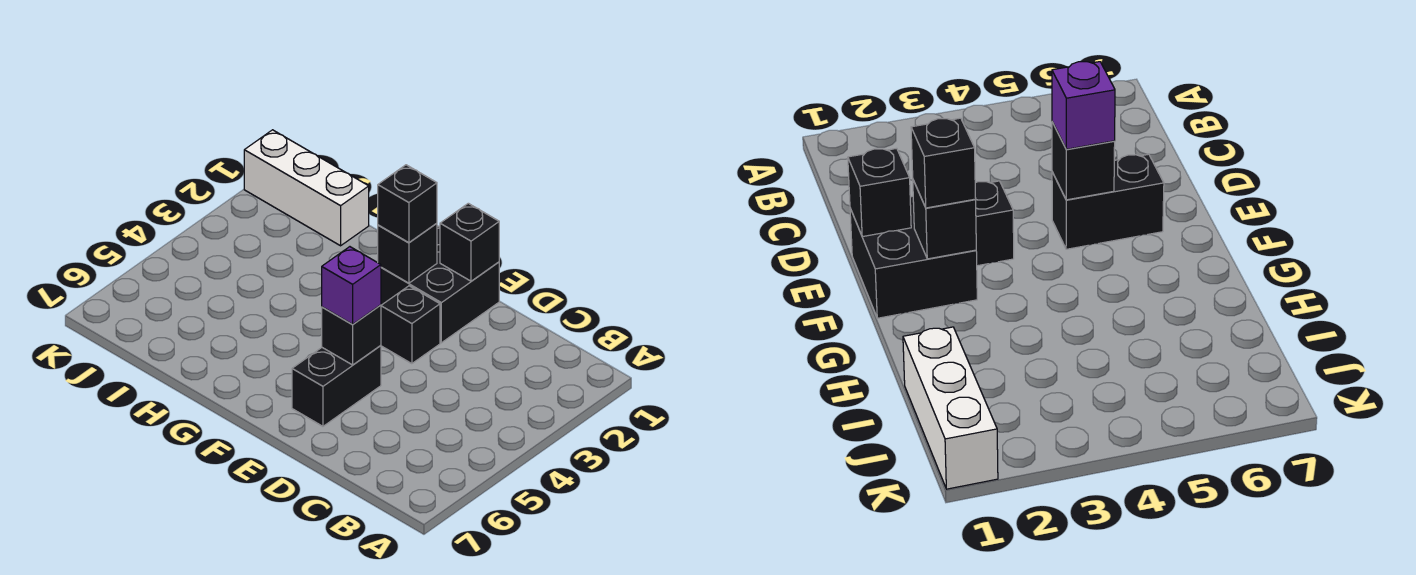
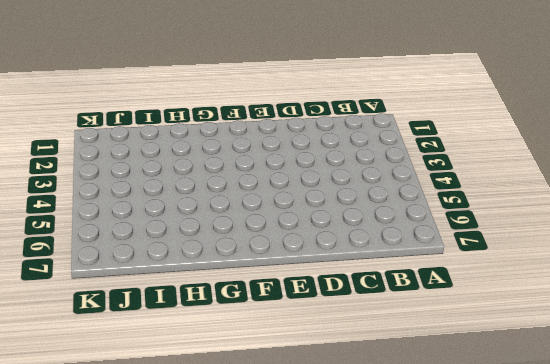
none -> black 2x2 brick [381,226,499,343]
none -> black 1x1 brick [381,286,440,364]

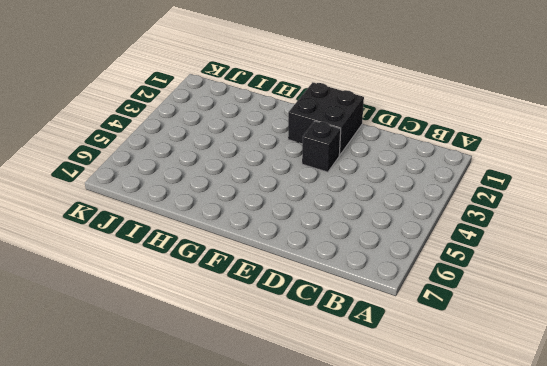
none -> black 1x2 brick [292,346,381,426]
none -> white 1x3 brick [244,130,369,246]

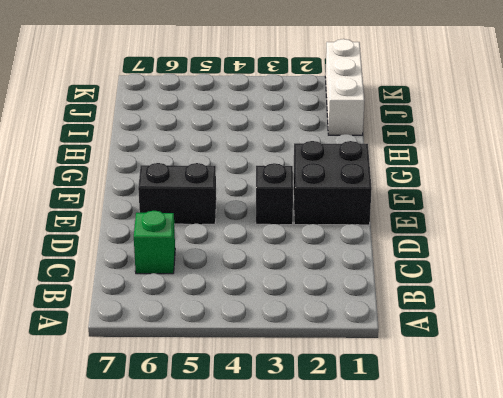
green 1x1 brick [134,211,175,274] -> none
none -> black 1x1 brick [440,203,499,281]
none -> black 1x1 brick [322,305,381,365]

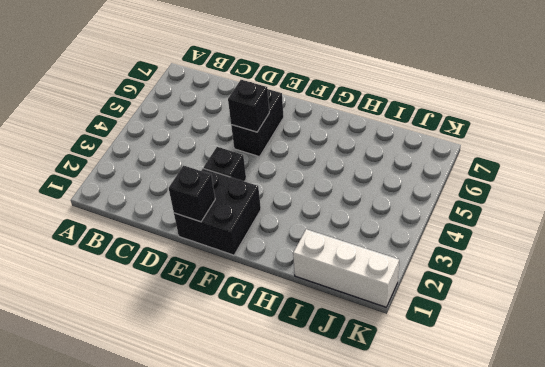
none -> black 1x1 brick [378,223,437,283]
none -> purple 1x1 brick [322,247,381,325]

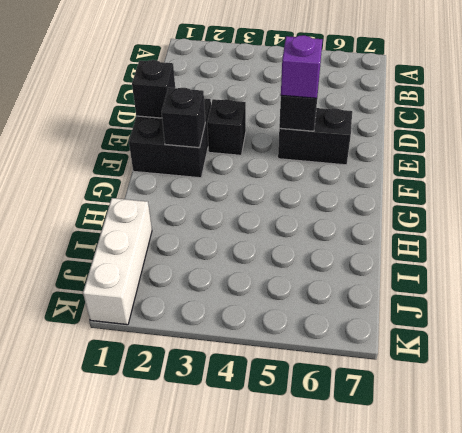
none -> black 1x1 brick [378,165,437,243]

